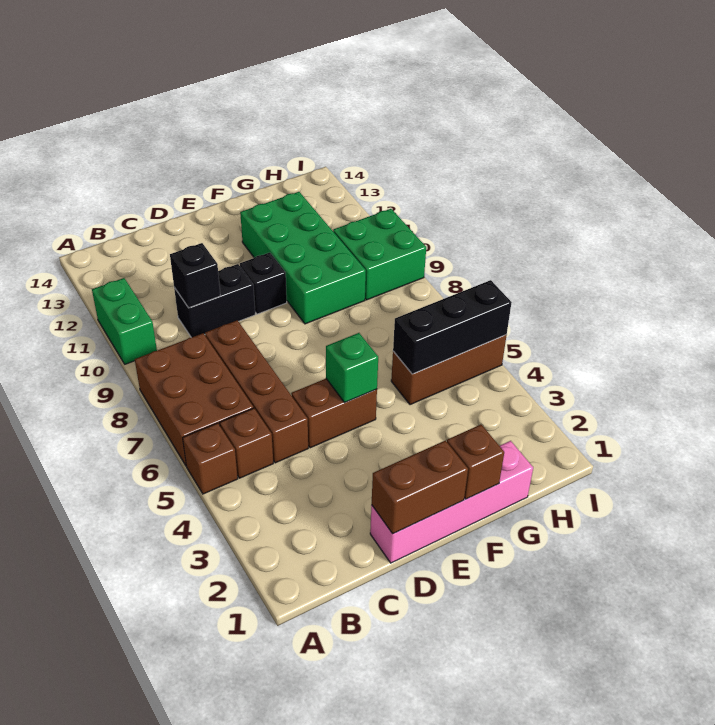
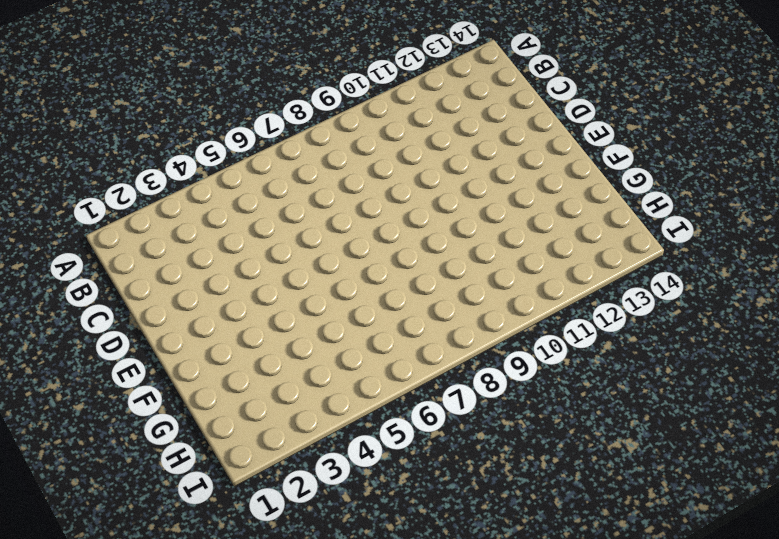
none -> brown 1x1 brick [183,423,238,494]
none -> brown 2x3 brick [135,333,253,466]
none -> green 1x2 brick [92,278,157,364]

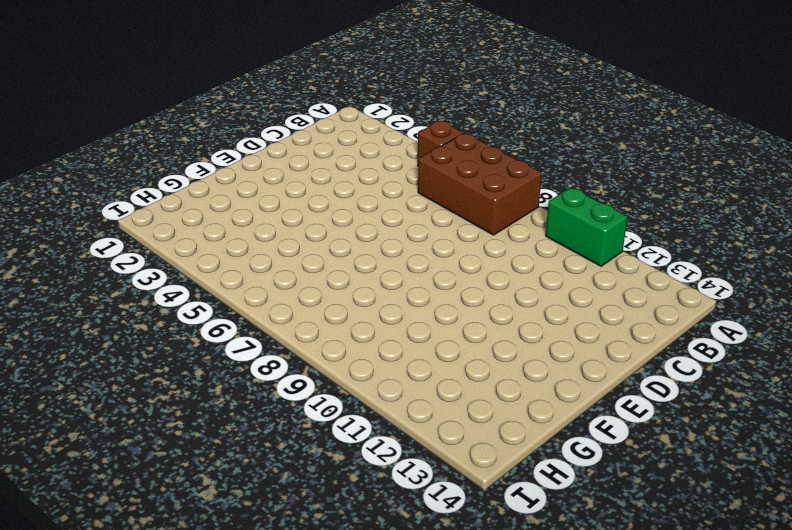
none -> brown 1x1 brick [220,408,273,478]
none -> brown 1x4 brick [205,320,308,463]
none -> black 1x2 brick [174,264,255,337]

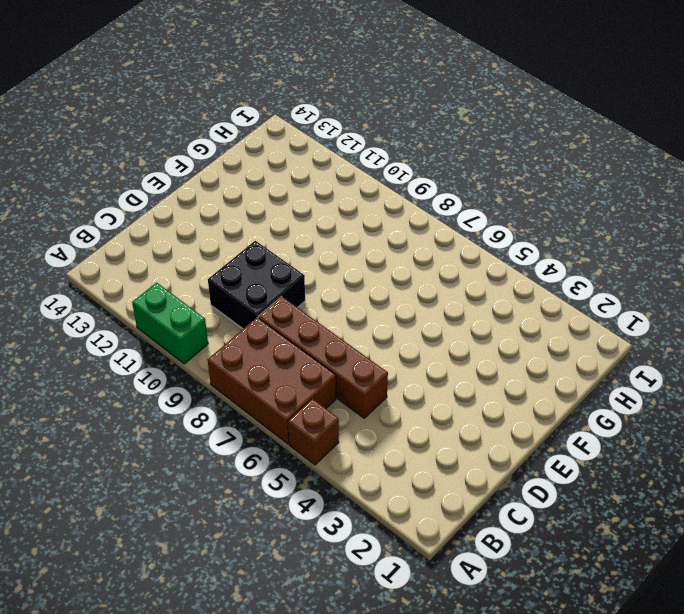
black 2x2 brick [208,241,305,329] -> black 1x2 brick [174,264,255,337]
none -> brown 1x1 brick [220,408,273,478]
none -> pink 1x4 brick [370,441,533,563]
none -> brown 1x2 brick [291,379,377,448]

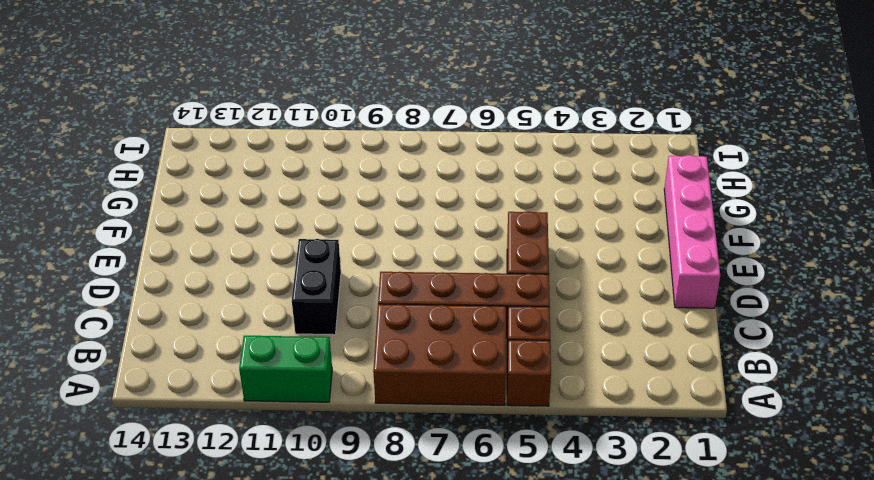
none -> black 1x1 brick [240,252,287,314]
none -> green 2x4 brick [240,192,366,324]
none -> brown 1x3 brick [391,335,507,405]

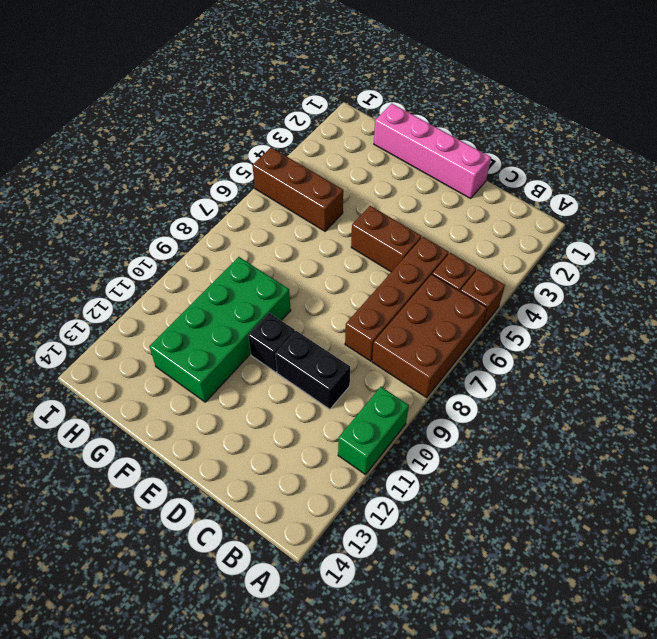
none -> green 2x2 brick [333,209,426,300]
none -> black 1x1 brick [170,243,220,308]
none -> brown 1x2 brick [372,441,468,534]

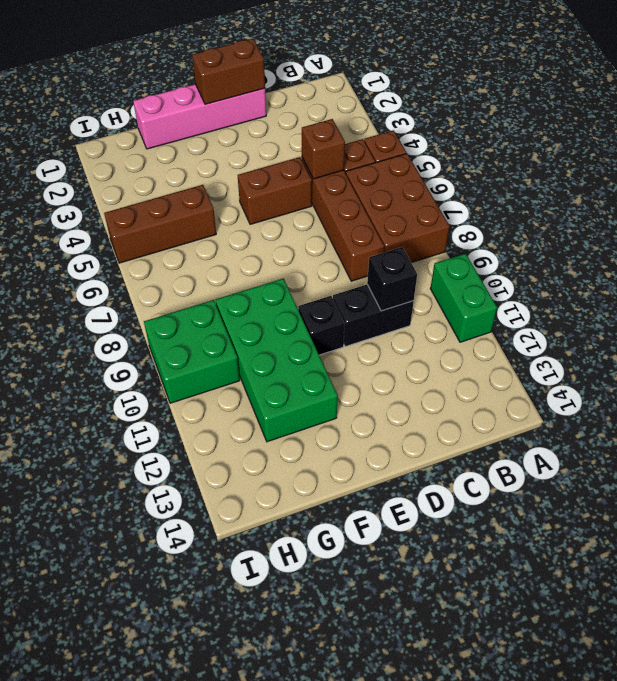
brown 1x1 brick [302,119,345,179] -> brown 1x1 brick moved to [447,425,504,499]
none -> green 1x1 brick [326,333,378,403]
none -> black 1x3 brick [393,280,512,374]

